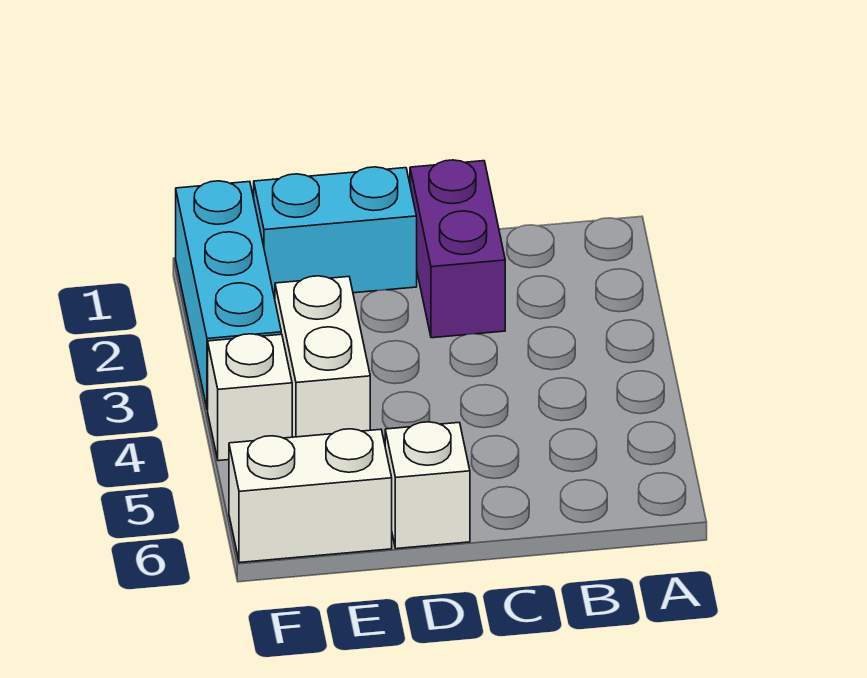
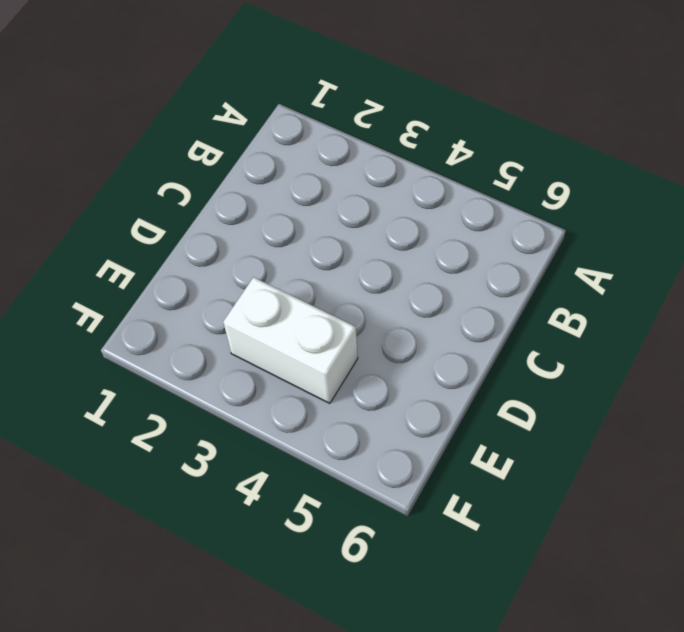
none -> purple 1x2 brick [410,160,505,338]
none -> cyan 1x2 brick [254,167,417,299]

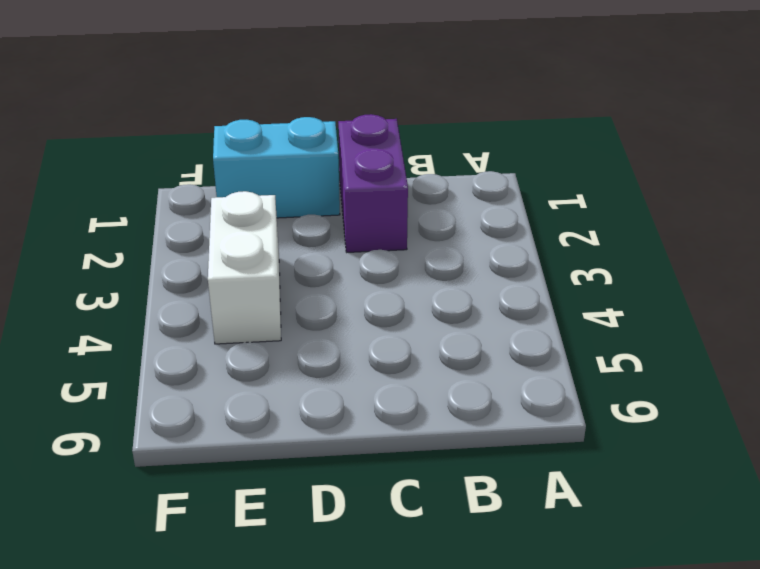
none -> white 1x1 brick [385,422,470,549]
none -> white 1x2 brick [229,429,392,563]

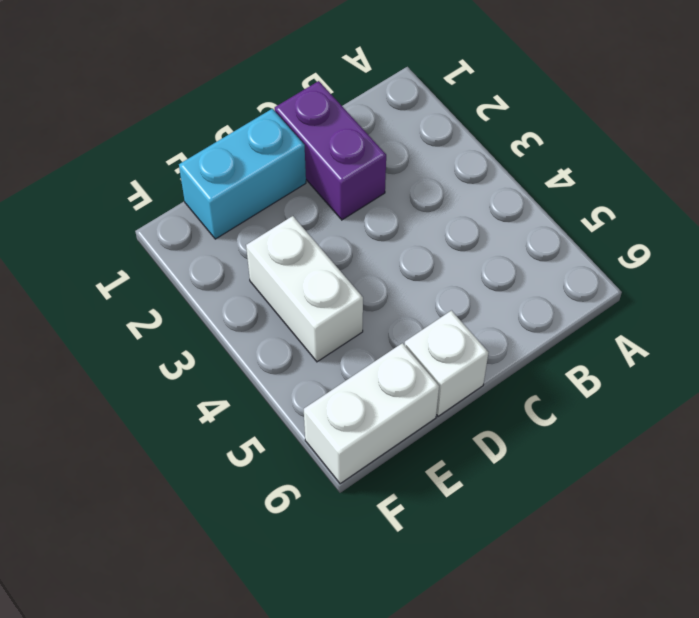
none -> cyan 1x3 brick [176,181,281,410]
none -> white 1x1 brick [208,334,292,461]

